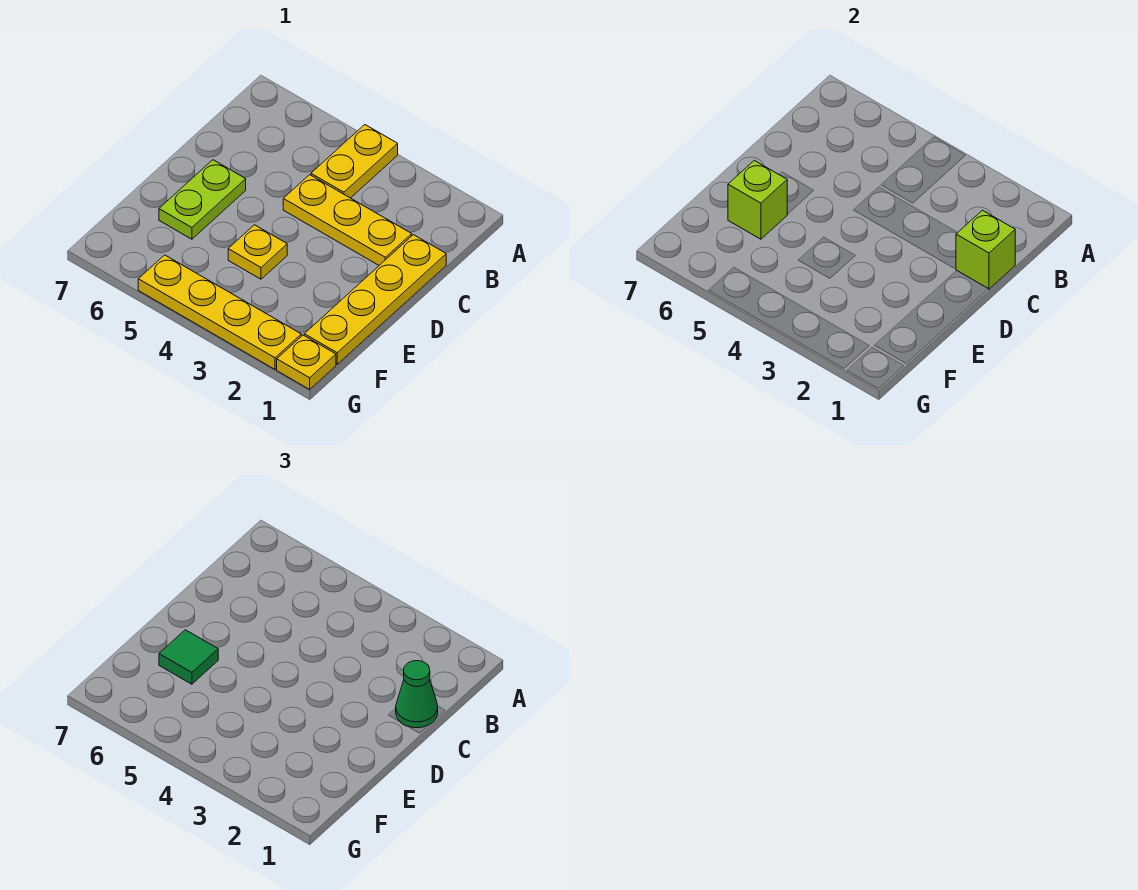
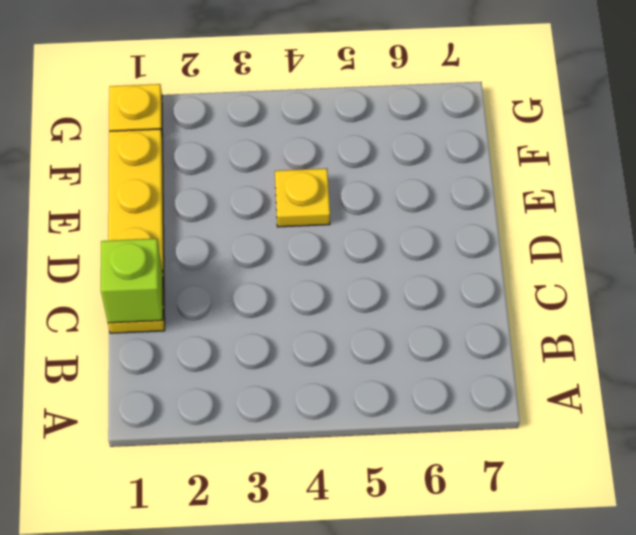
none -> yellow 1x2 plate [311,125,398,198]
none -> yellow 1x3 plate [283,175,412,265]

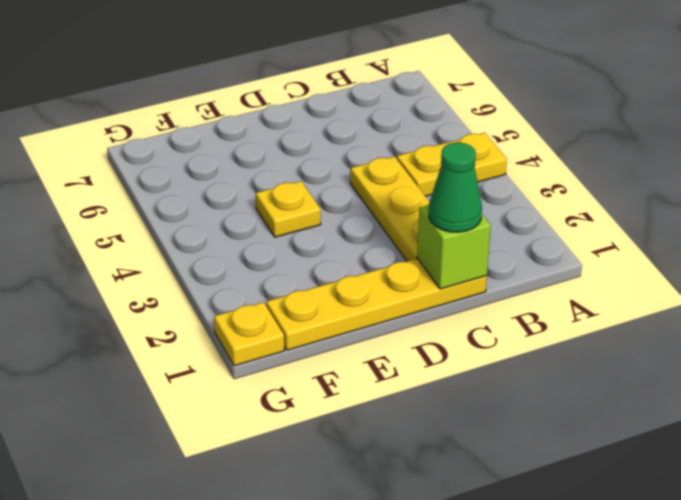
none -> lime 1x2 plate [159,160,246,239]
none -> yellow 1x4 plate [138,255,301,369]

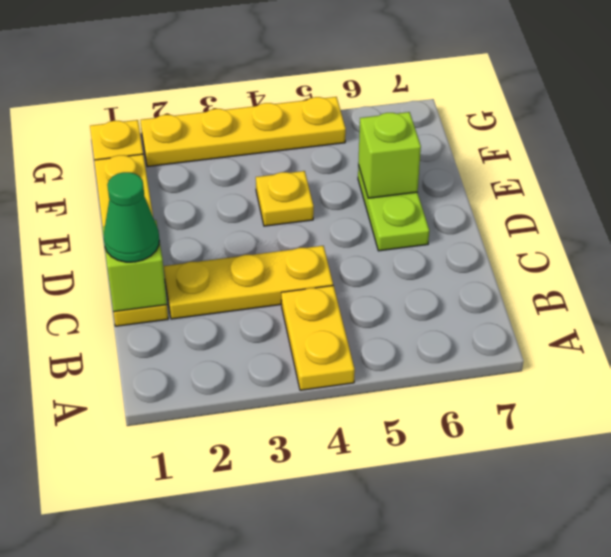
none -> green 1x1 tile [159,630,218,684]

